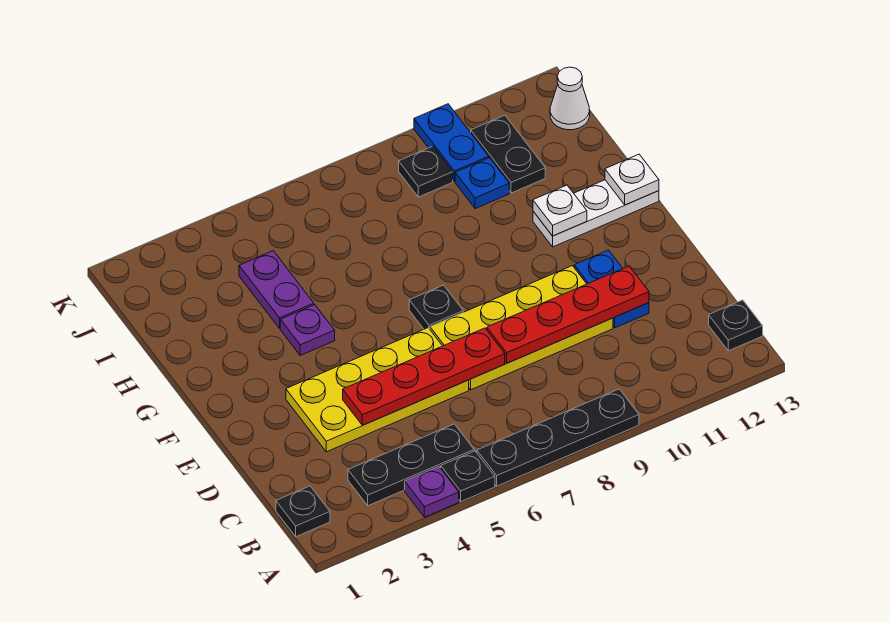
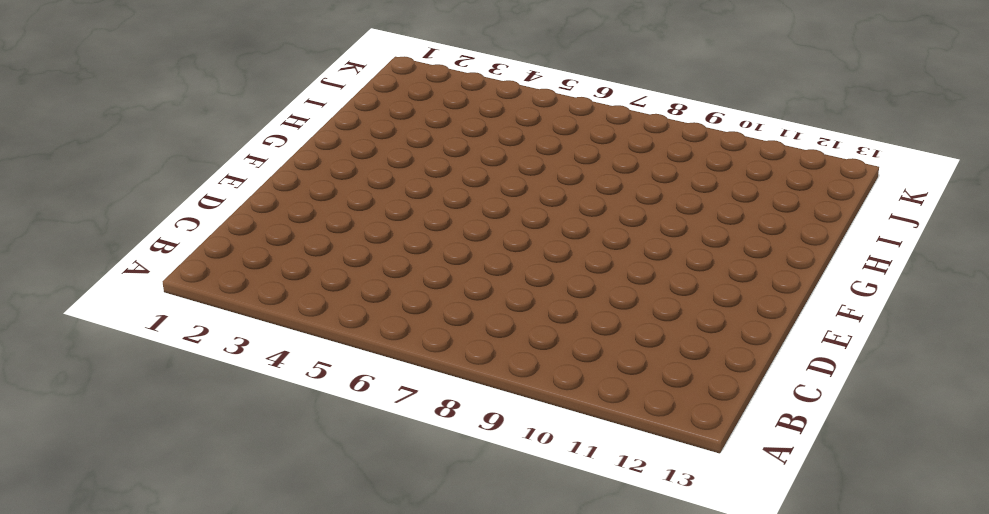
none -> purple 1x1 plate [405,467,459,517]
none -> black 1x1 plate [441,451,495,502]
none -> black 1x4 plate [477,389,639,486]

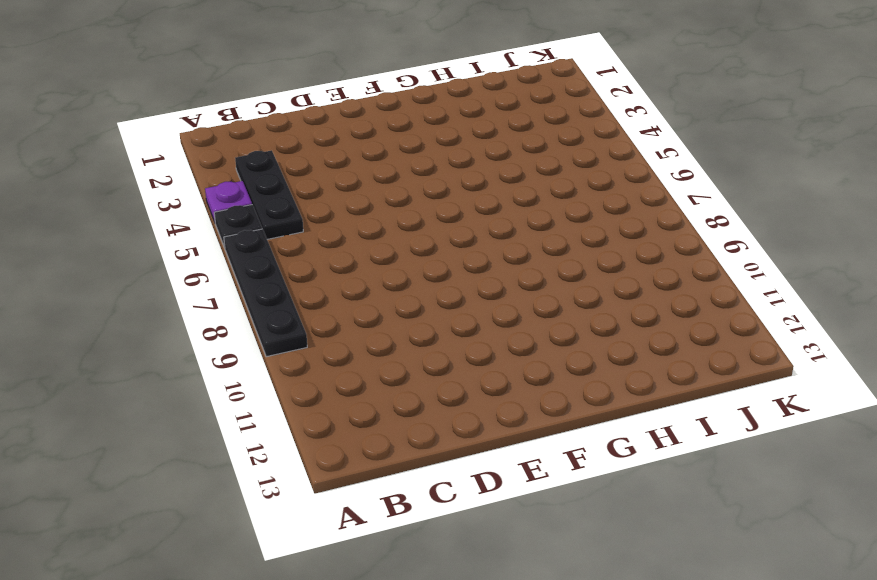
none -> black 1x1 plate [276,486,330,537]
none -> black 1x1 plate [709,300,763,351]
none -> yellow 2x4 plate [286,328,469,452]

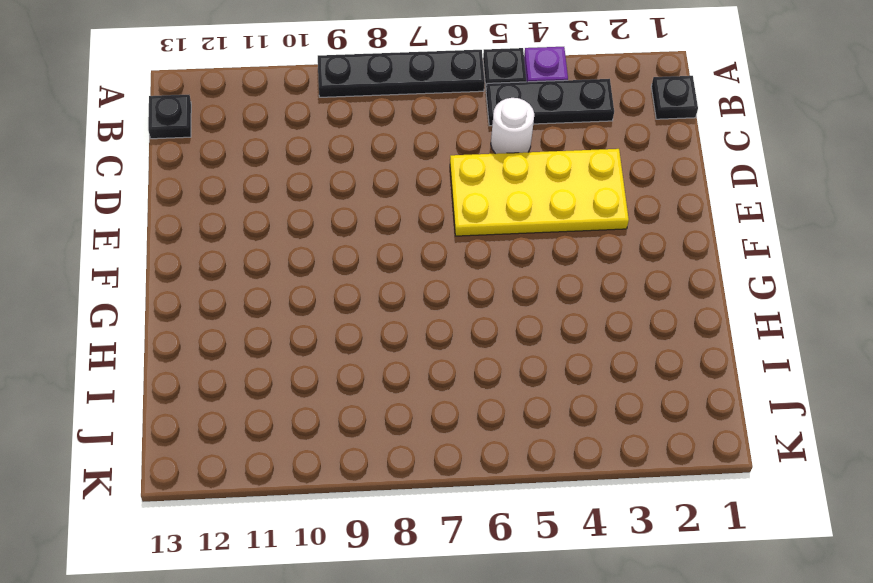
white 1x1 round brick [491,98,534,154] -> none
none -> yellow 2x4 plate [430,266,613,390]
none -> blue 1x2 plate [574,250,649,328]
none -> black 1x1 plate [409,285,463,329]

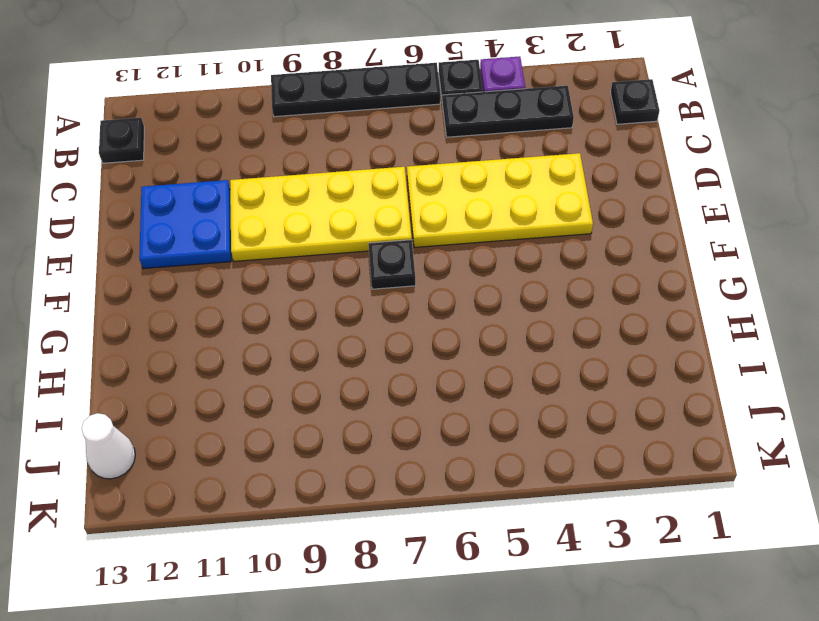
blue 2x2 plate [139,180,231,269] -> blue 1x2 plate [574,250,649,328]
none -> purple 1x1 plate [280,305,335,355]
none -> white 1x3 plate [533,180,659,247]
none -> purple 1x2 plate [239,251,314,328]

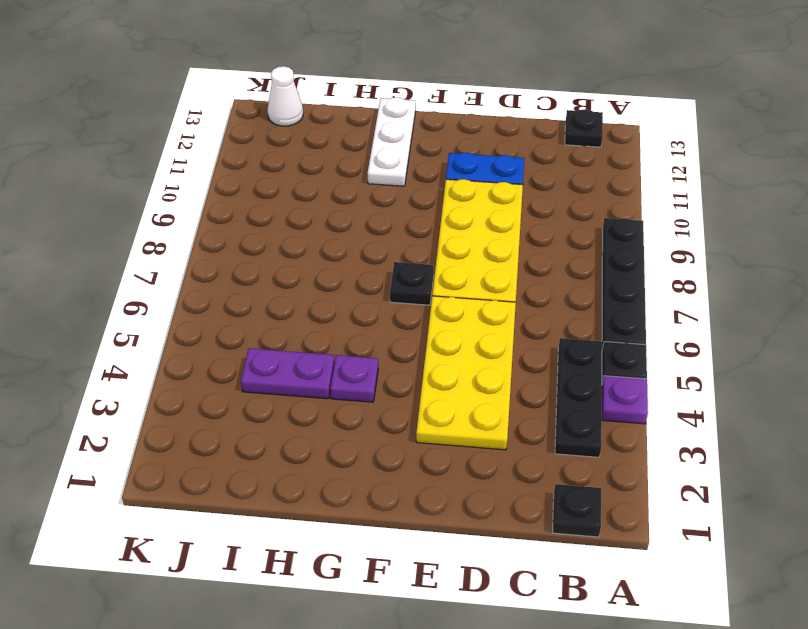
none -> blue 1x1 plate [455,158,509,209]
none -> black 1x2 plate [471,115,545,193]
none -> black 1x1 plate [399,146,453,197]

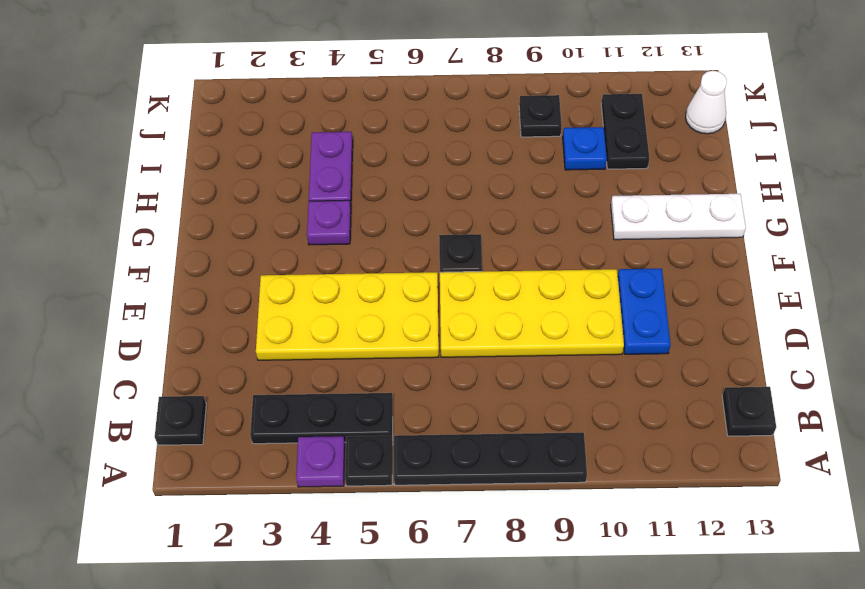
none -> blue 1x2 plate [414,104,489,182]
none -> red 1x4 plate [343,328,505,425]
none -> red 1x4 plate [487,266,649,363]

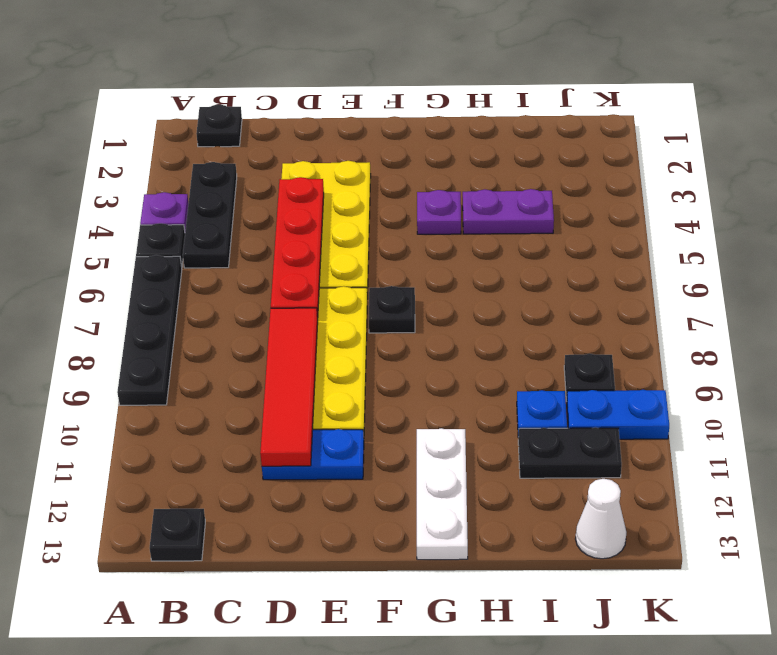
red 1x4 tile [260,308,318,466] -> red 1x4 plate [487,266,649,363]
none -> white 1x1 plate [533,185,587,236]
none -> white 1x1 plate [605,154,659,205]

